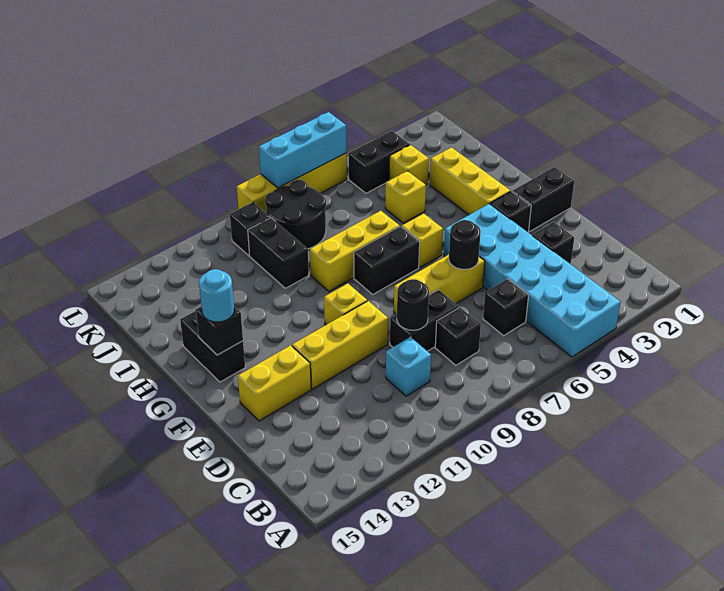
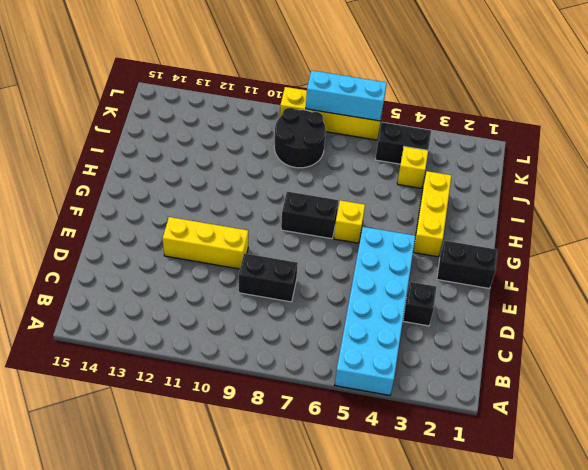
none -> black 1x1 brick [483,279,529,336]
none -> black 1x1 brick [435,307,481,365]
none -> cyan 1x1 brick [386,337,431,396]

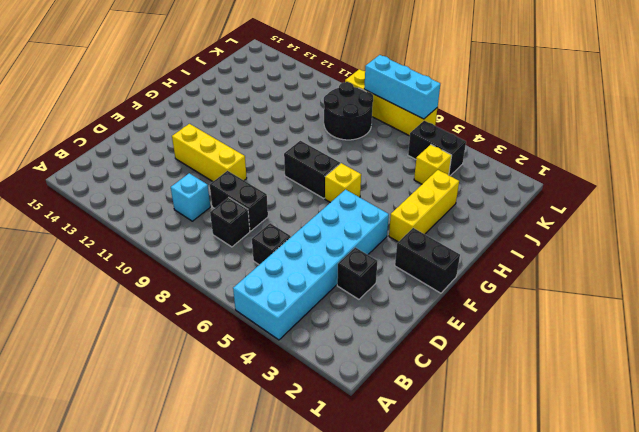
none -> yellow 1x3 brick [394,255,485,314]
none -> yellow 1x2 brick [238,345,311,421]
none -> black 1x1 brick [490,191,531,232]

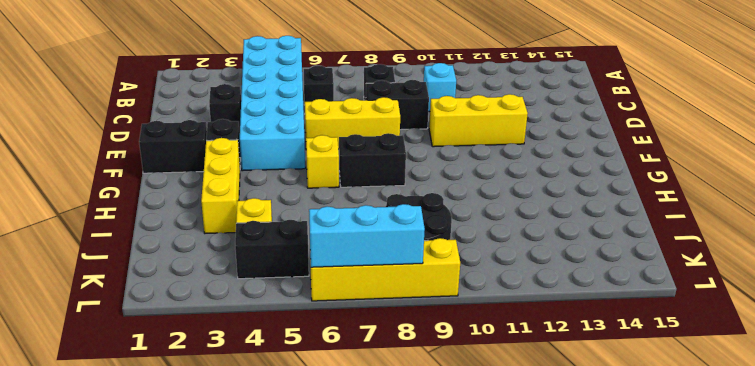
none -> yellow 1x2 brick [238,345,311,421]
none -> yellow 1x1 brick [324,283,367,325]
none -> black 1x2 brick [180,311,245,382]

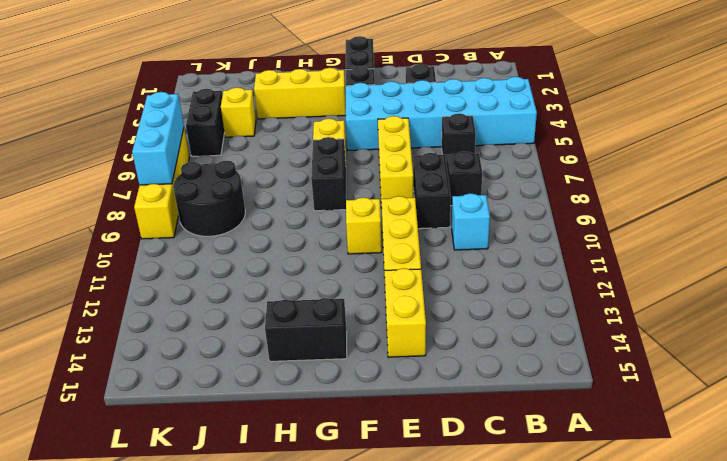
none -> yellow 1x3 brick [310,211,400,291]
none -> yellow 1x1 brick [385,171,426,223]
none -> black 1x2 brick [248,218,309,288]

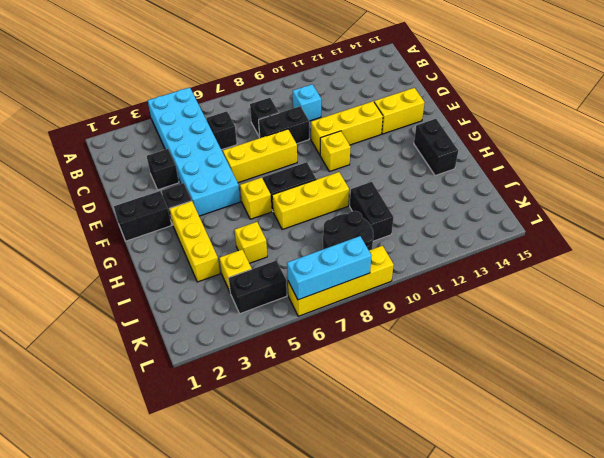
none -> black 1x1 brick [230,202,270,256]
none -> black 1x1 round brick [397,279,429,330]
none -> black 1x1 round brick [449,220,481,269]

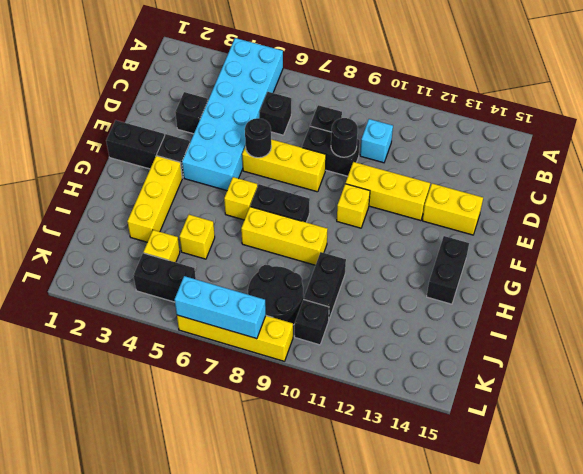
none -> black 1x1 brick [196,306,243,355]
none -> cyan 1x1 round brick [199,269,234,322]

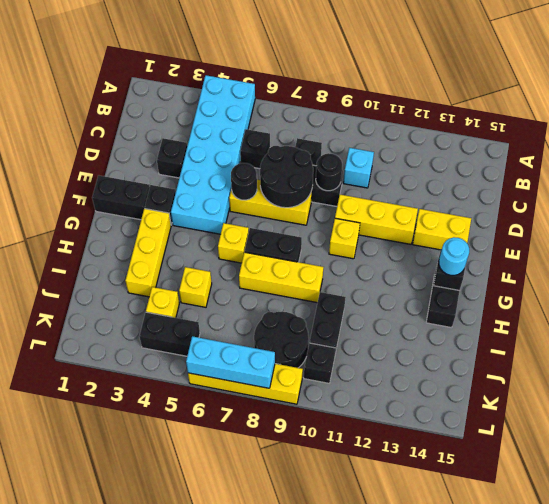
black 2x2 round brick [260,146,313,208] -> none

